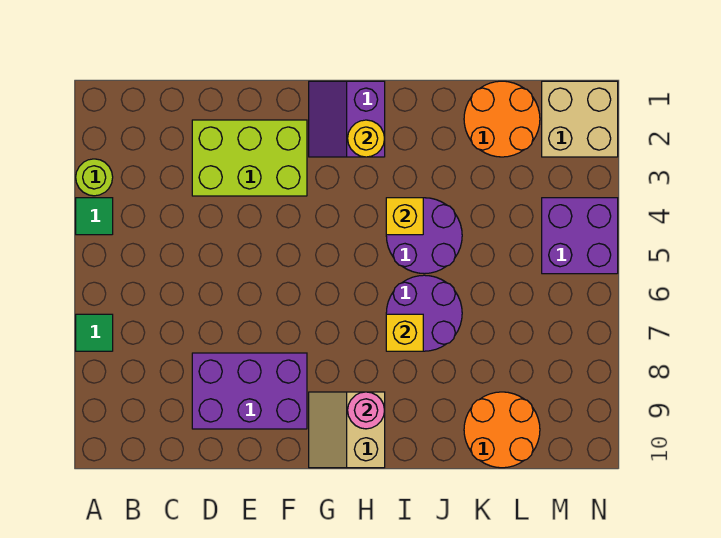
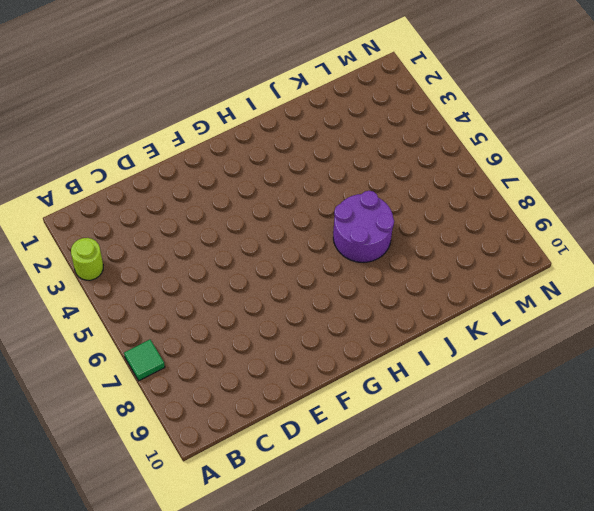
none -> green 1x1 tile [76,198,113,235]
none -> lime 2x3 brick [192,120,307,196]
none -> purple 2x3 brick [192,353,307,429]

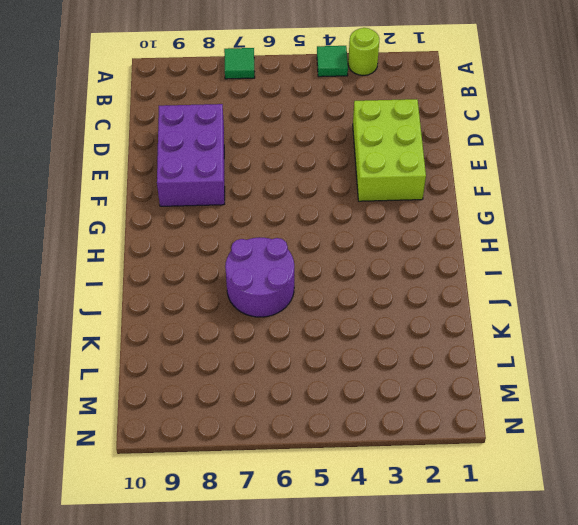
none -> purple 2x2 slope [309,81,385,157]
none -> tan 2x2 slope [309,392,385,468]
none -> purple 2x2 round brick [386,198,462,274]

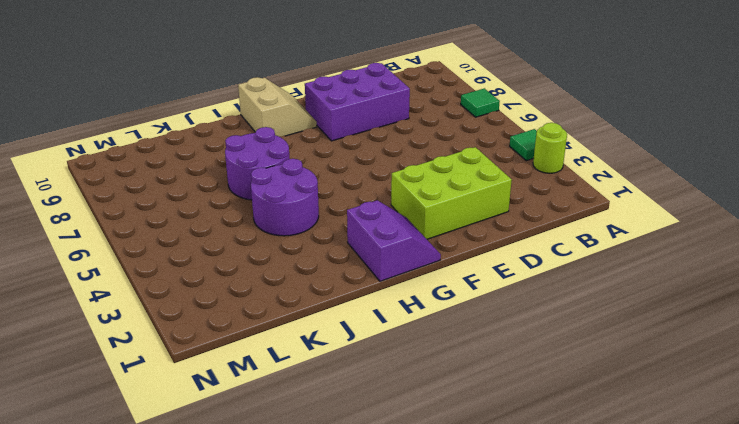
none -> orange 2x2 round brick [464,81,540,157]
none -> orange 2x2 round brick [464,392,540,468]
none -> tan 2x2 brick [542,81,618,157]

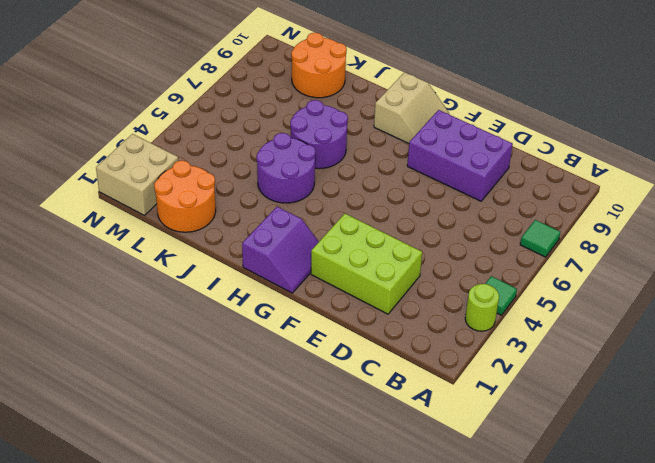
none -> purple 2x2 brick [542,198,618,274]
none -> yellow 1x1 round brick [348,120,385,157]
none -> pink 1x1 round brick [348,392,385,429]

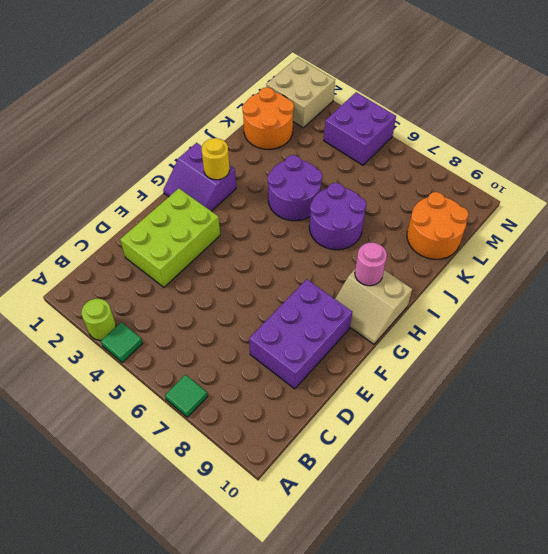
none -> yellow 1x1 brick [386,198,423,235]
none -> yellow 1x1 brick [386,314,423,351]

